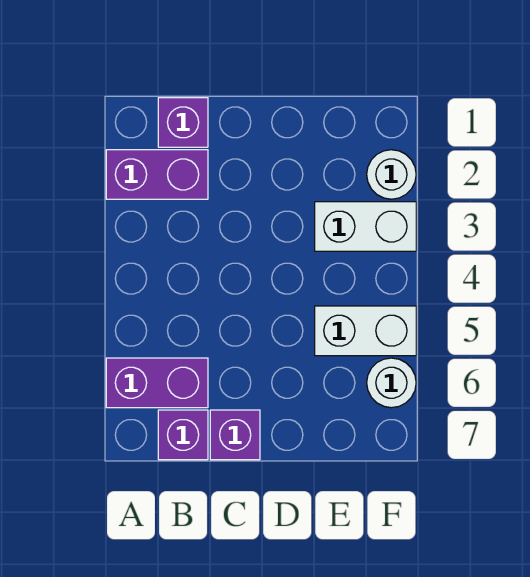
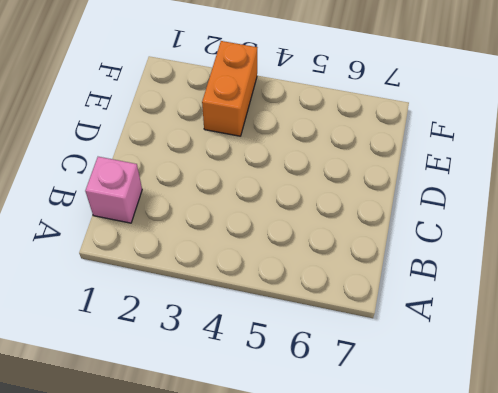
pink 1x1 brick [85,157,142,223] -> purple 1x1 brick [158,98,208,147]
orange 1x2 brick [202,41,257,136] -> white 1x2 brick [315,202,416,251]
none -> purple 1x2 brick [106,150,208,199]
none -> purple 1x2 brick [106,358,208,408]

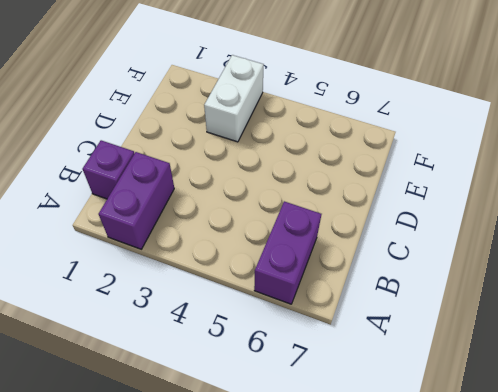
none -> purple 1x1 brick [158,410,208,460]
none -> purple 1x1 brick [210,410,260,460]

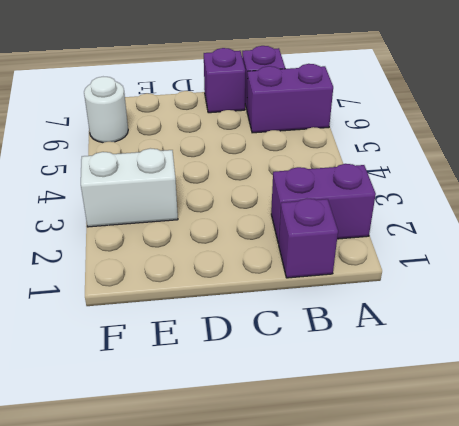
none -> white 1x2 brick [315,306,416,356]
none -> white 1x1 round brick [367,150,416,199]

